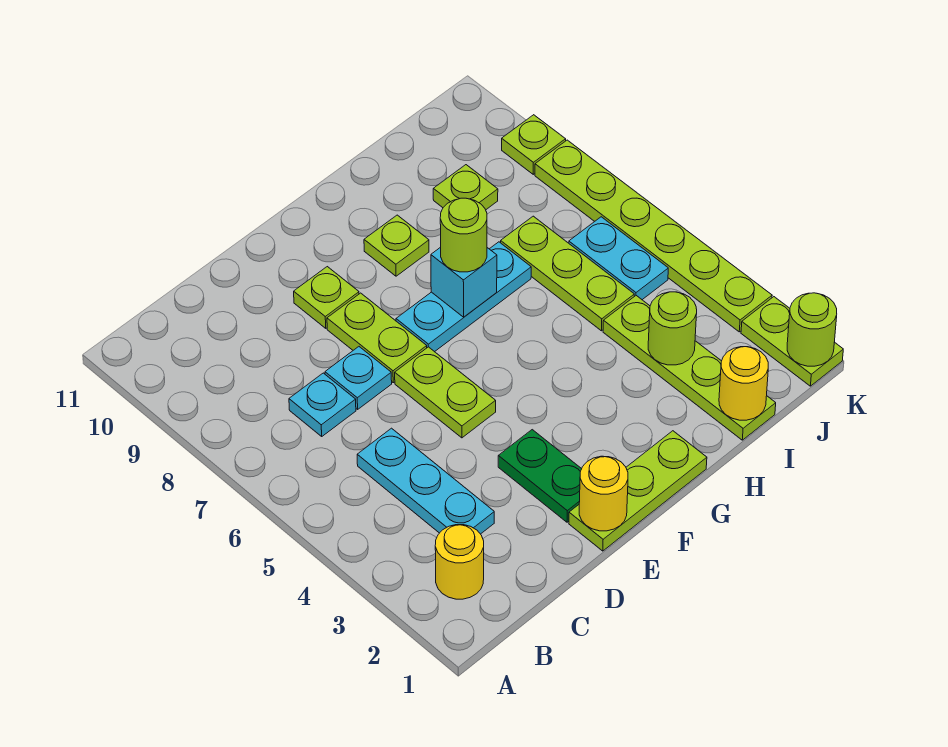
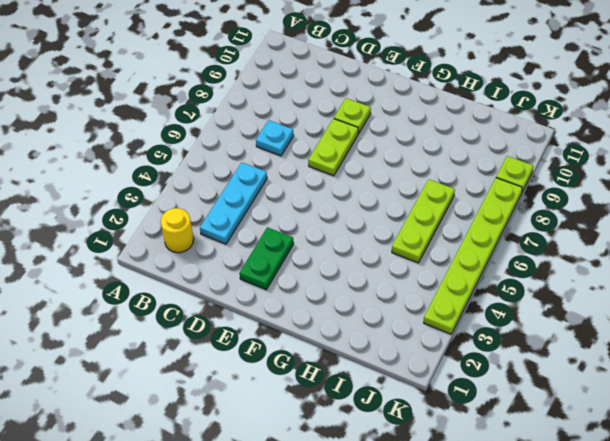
none -> cyan 1x1 plate [325,347,392,409]
none -> lime 1x3 plate [569,431,707,551]
none -> lime 1x2 plate [395,347,496,438]

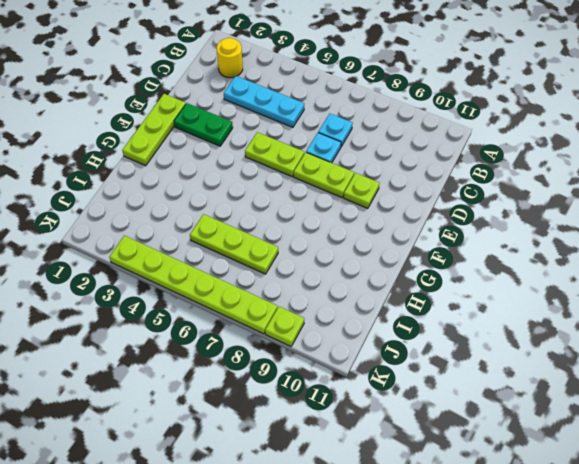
none -> cyan 1x3 plate [396,242,531,352]
none -> lime 1x1 plate [364,215,429,276]
none -> lime 1x4 plate [603,296,776,440]

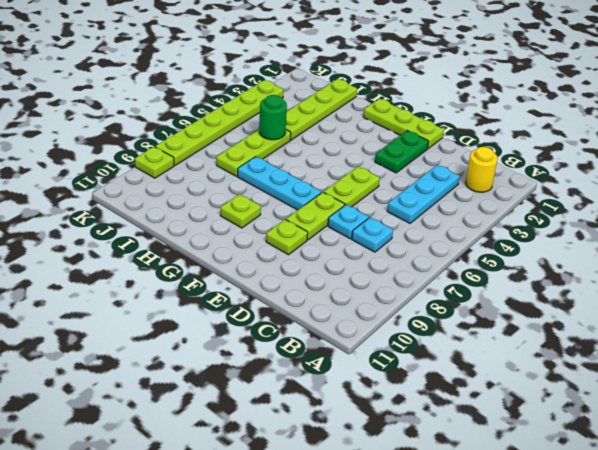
green 1x1 round brick [259,95,287,140] -> none
none -> lime 1x1 plate [433,165,498,210]
none -> cyan 1x2 plate [569,217,668,300]
none -> lime 1x2 plate [741,297,843,386]

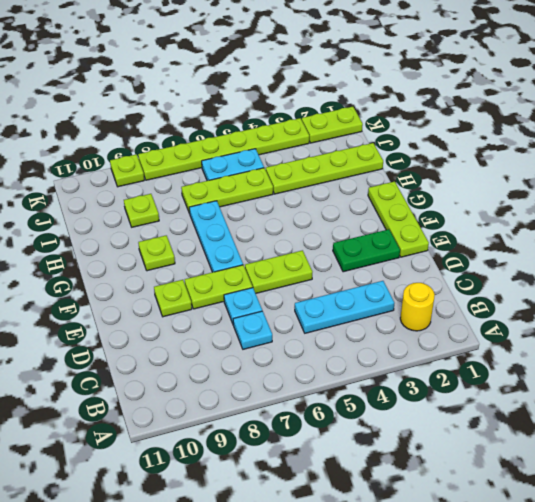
none -> yellow 1x1 round brick [579,456,628,531]
none -> cyan 1x1 brick [431,247,497,317]
none -> yellow 1x1 round brick [719,347,768,420]

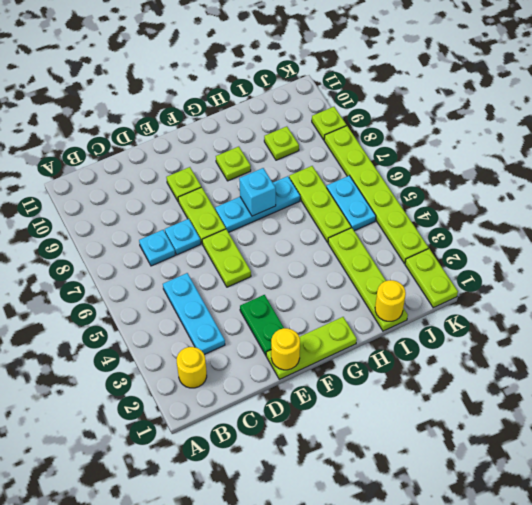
none -> lime 1x1 round brick [648,292,697,365]
none -> lime 1x1 round brick [787,293,837,366]
none -> lime 1x1 round brick [440,198,487,272]

